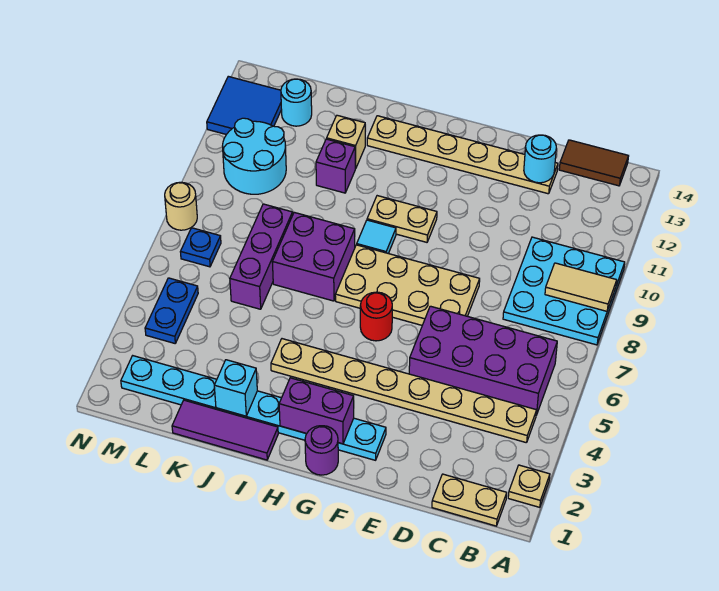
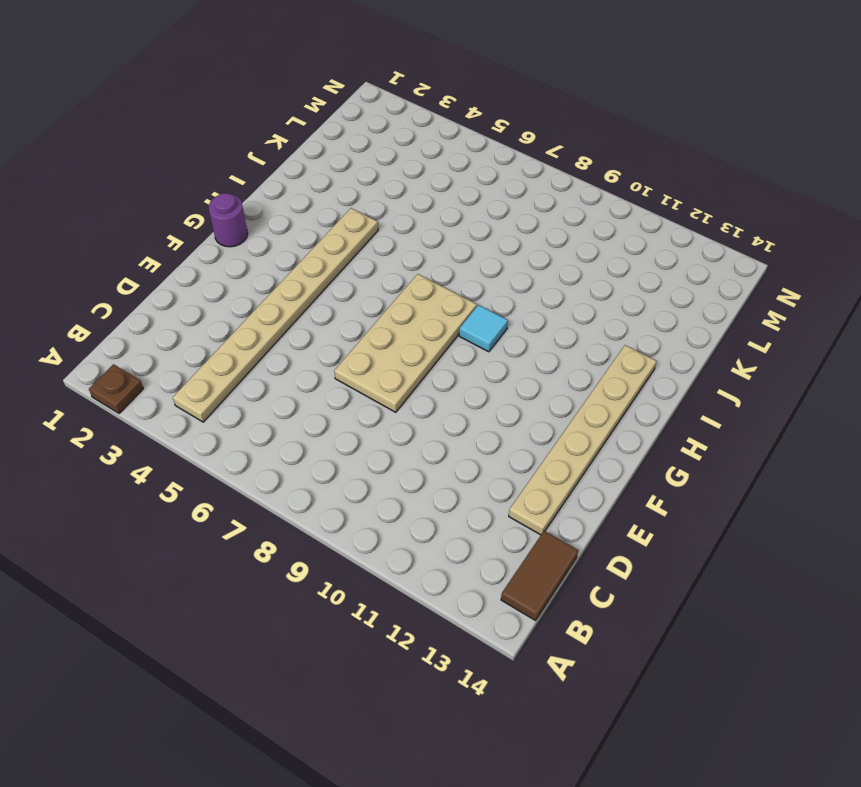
brown 1x1 plate [89,364,143,414] -> tan 1x1 plate [508,465,550,507]
none -> cyan 3x3 plate [503,237,625,345]
none -> tan 1x2 plate [432,474,507,526]
none -> purple 2x4 brick [409,306,557,415]

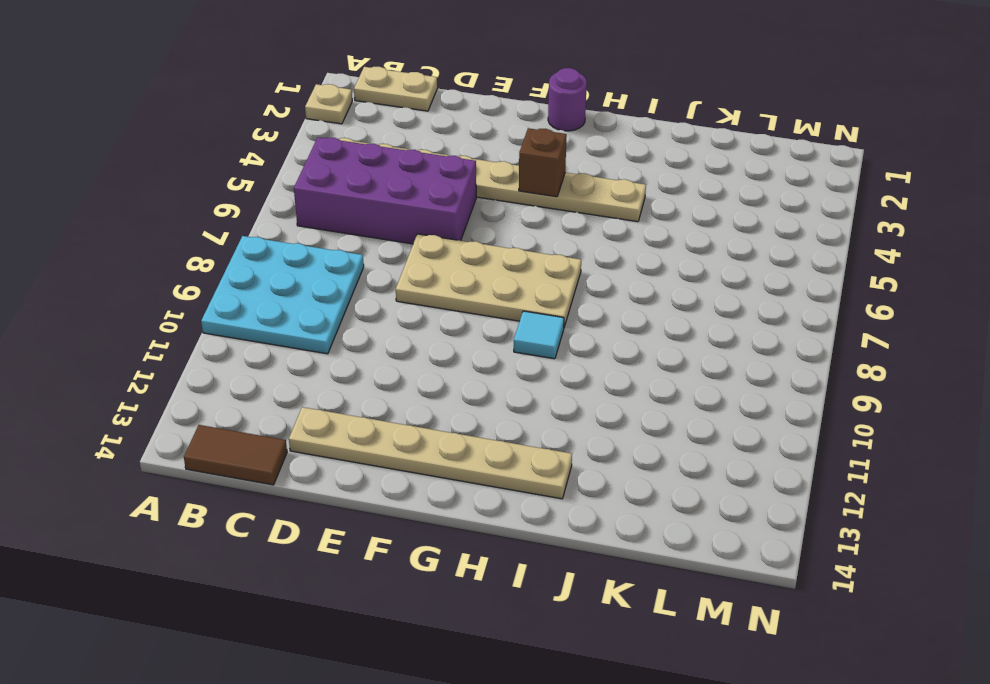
brown 1x1 brick [519,128,567,197] -> none
none -> cyan 1x8 plate [121,356,386,460]
none -> red 1x1 round brick [360,292,392,341]
none -> tan 1x2 plate [367,196,437,242]

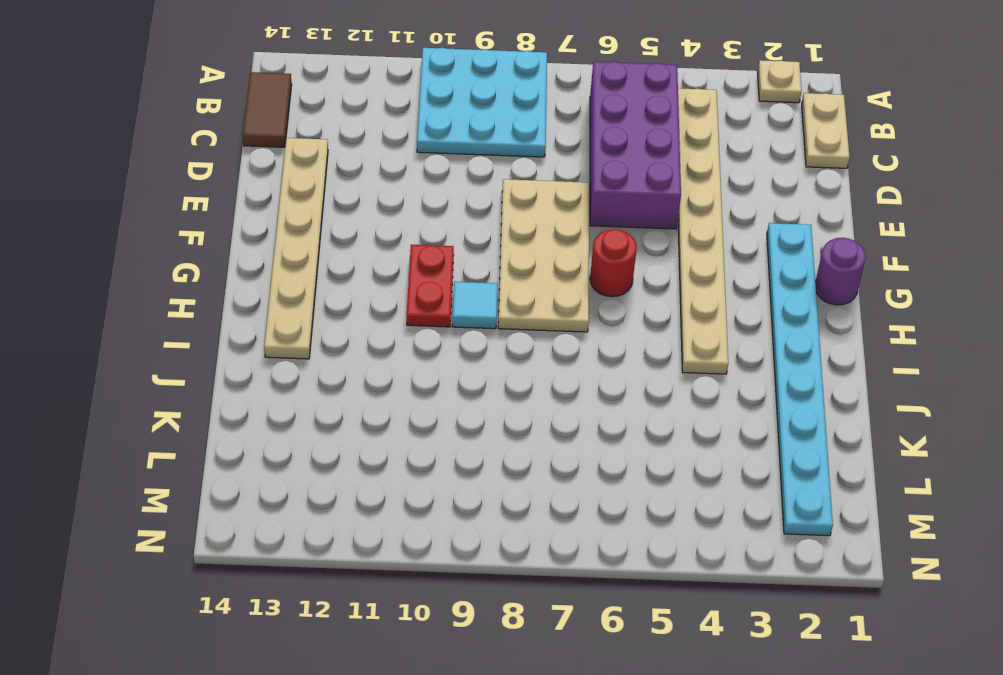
red 1x2 plate [407,245,454,327] -> tan 1x2 plate [367,196,437,242]
none -> purple 1x3 tile [172,400,278,460]
none -> purple 2x2 brick [272,212,355,301]
none -> purple 1x1 brick [316,139,355,193]

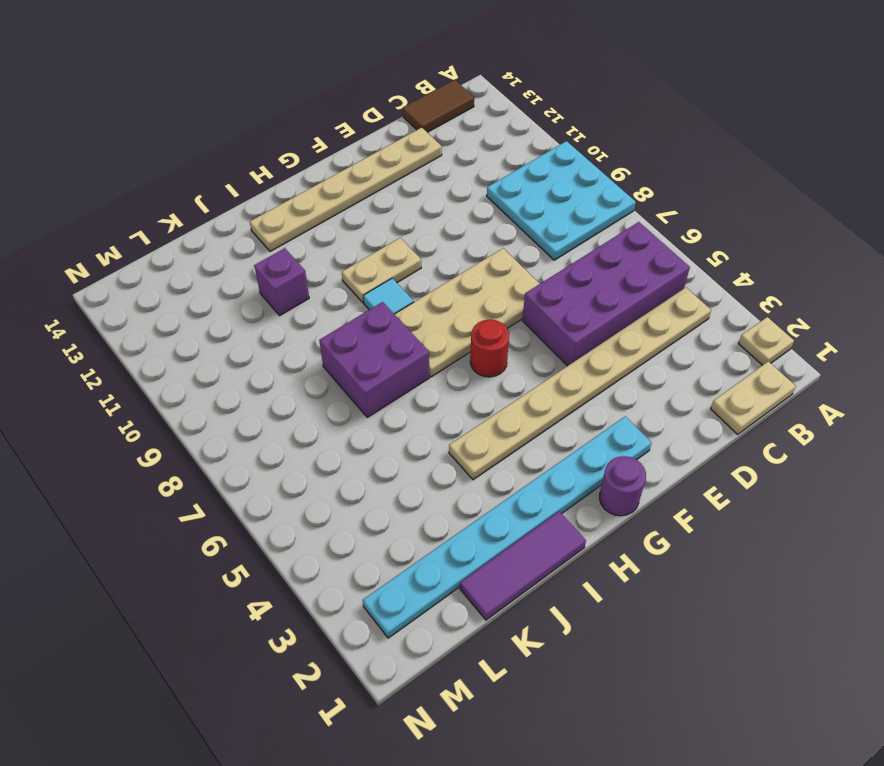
none -> tan 1x1 brick [327,115,365,169]
none -> purple 1x3 brick [230,204,293,309]
none -> cyan 2x2 round brick [223,118,286,194]

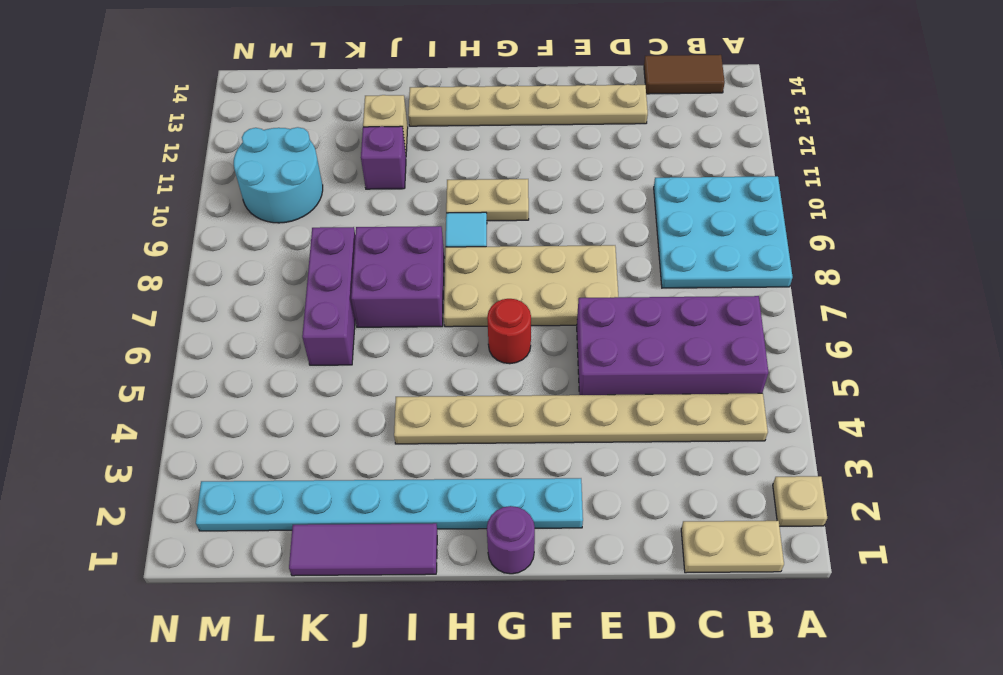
none -> cyan 1x1 round brick [281,79,312,126]
none -> blue 1x2 plate [145,278,198,343]
none -> blue 1x1 plate [181,228,221,267]

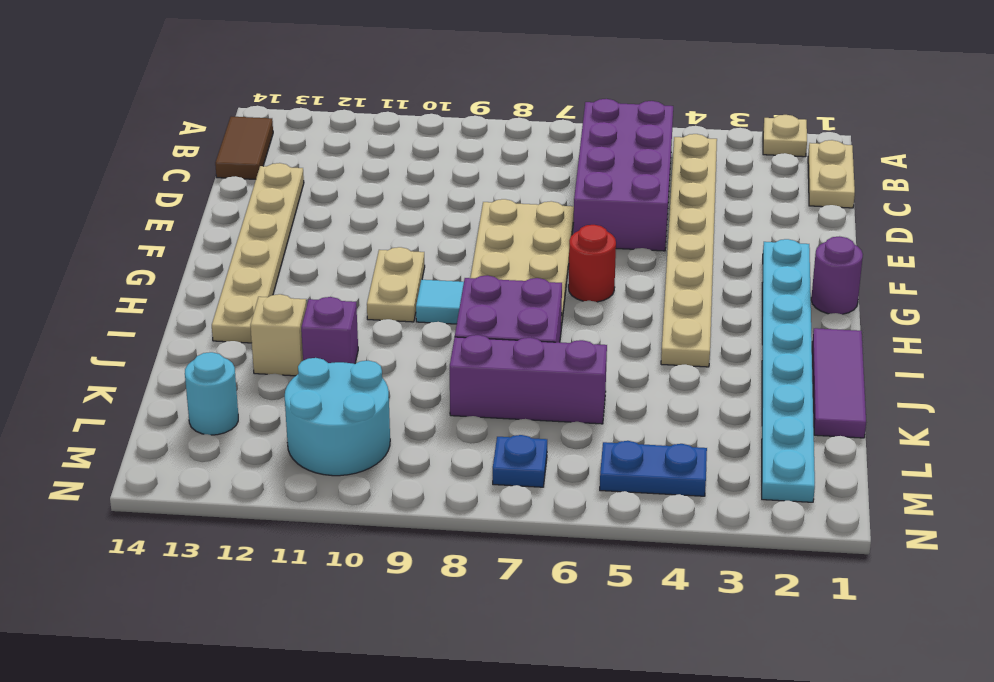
none -> cyan 3x3 plate [503,237,625,345]
none -> blue 2x2 tile [207,76,281,135]
none -> tan 1x1 round brick [165,182,197,230]

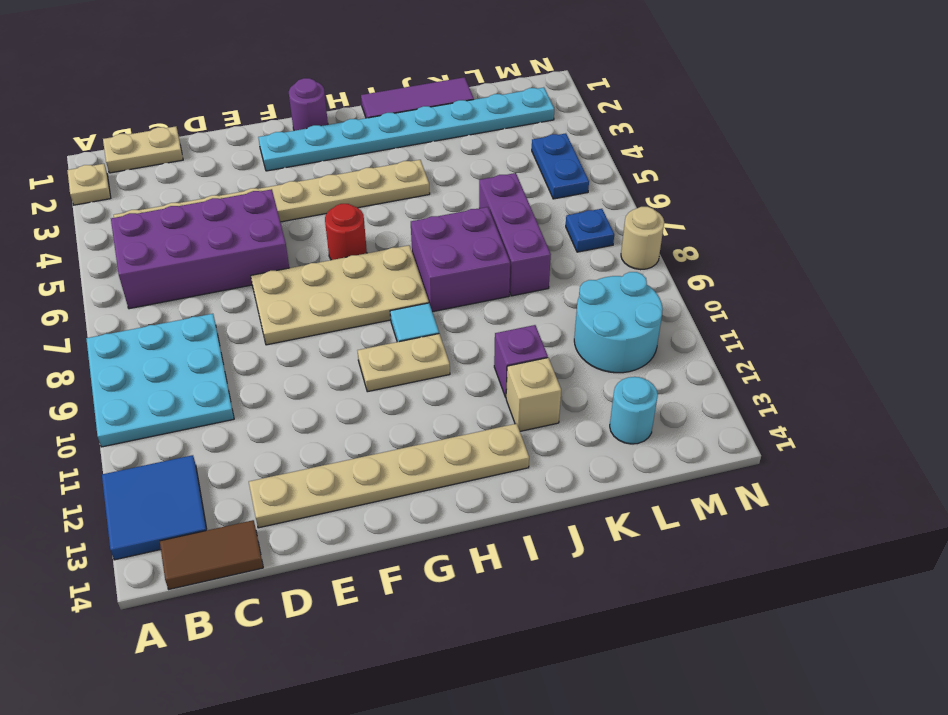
blue 2x2 tile [102,455,207,560] -> blue 2x2 tile moved to [207,76,281,135]
none -> tan 1x2 tile [545,263,617,311]
none -> cyan 1x1 round brick [524,135,556,183]
none -> purple 1x2 brick [279,378,354,444]

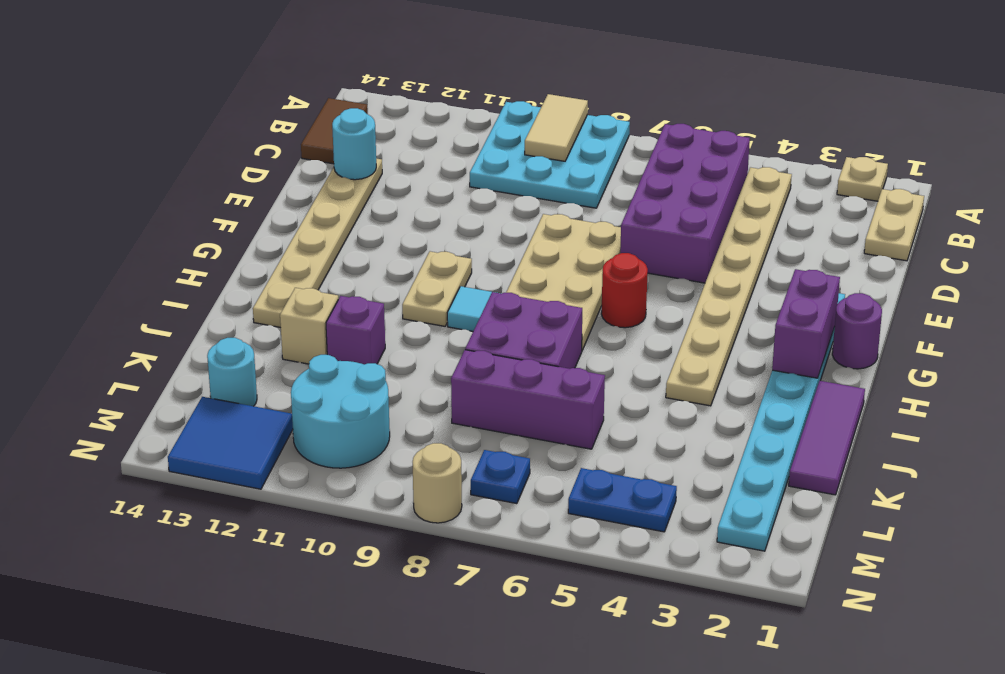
none -> cyan 1x1 brick [214,360,257,416]

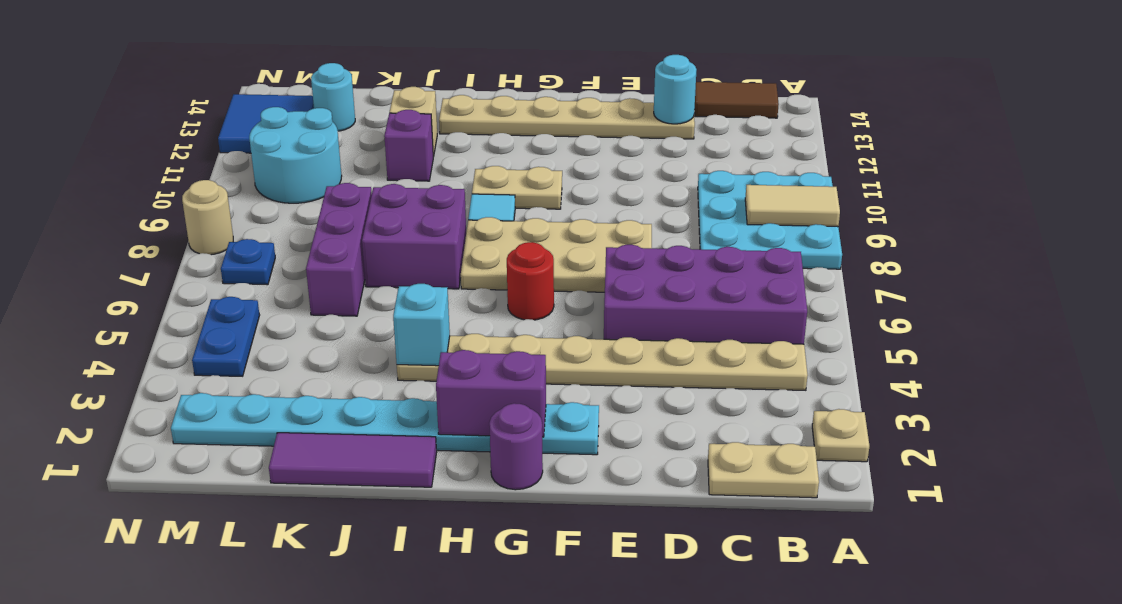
cyan 1x1 brick [393,284,450,366] -> cyan 1x1 brick moved to [214,360,257,416]

